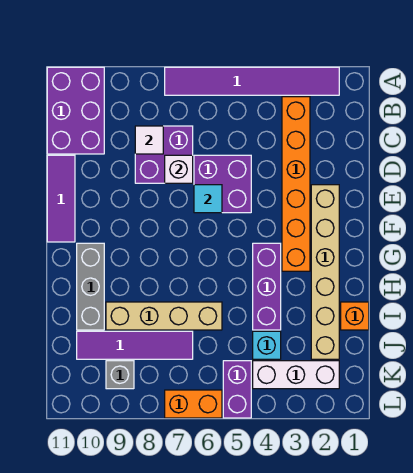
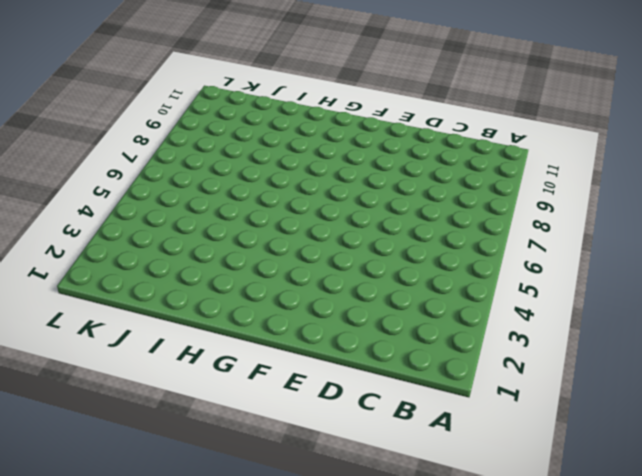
none -> purple 1x6 tile [165,67,339,95]
none -> purple 2x3 brick [47,67,104,154]
none -> orange 1x6 brick [282,97,310,271]

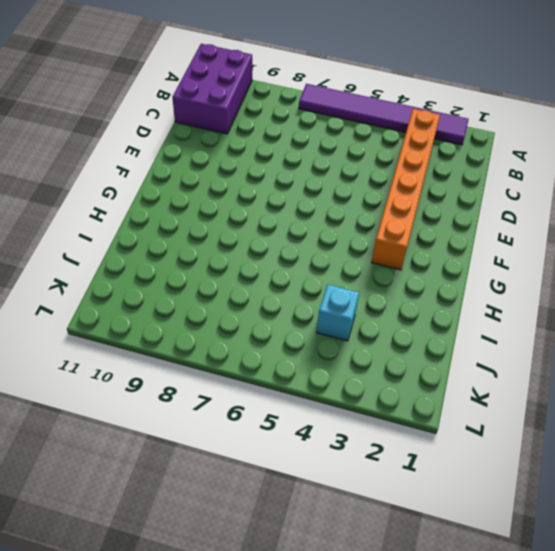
none -> purple 2x2 brick [135,126,193,183]
none -> purple 2x2 brick [194,155,251,213]
none -> purple 1x3 tile [47,155,75,242]

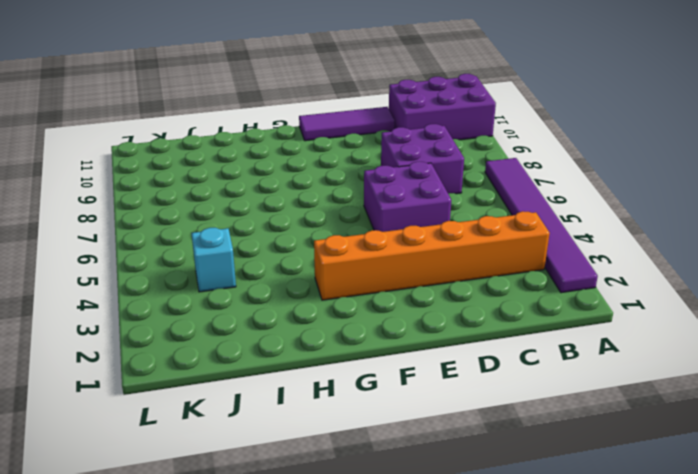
none -> tan 1x6 brick [311,185,339,359]
none -> purple 1x3 brick [253,243,281,330]
none -> grey 1x3 brick [77,243,104,330]

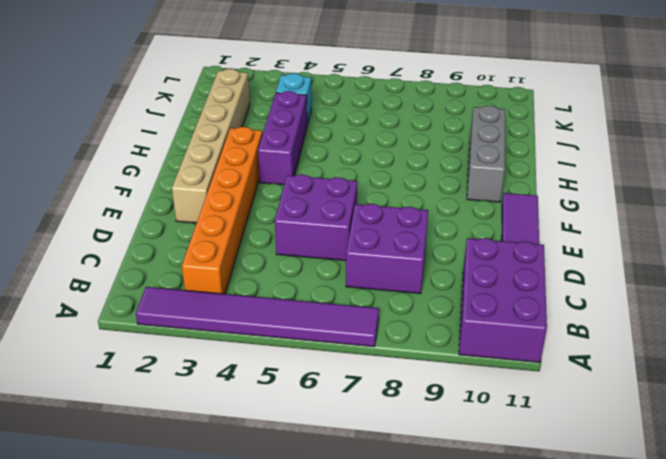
none -> orange 1x1 brick [341,302,369,330]
none -> tan 1x4 brick [106,302,222,330]
none -> purple 1x4 tile [77,331,193,359]

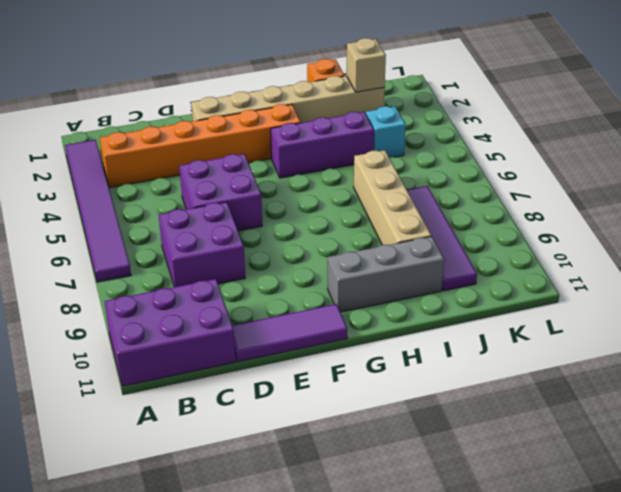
tan 1x1 brick [346,38,386,92] -> none
none -> white 1x3 brick [253,361,339,389]
none -> purple 1x2 brick [223,361,251,418]
none -> grey 1x1 brick [106,361,134,389]

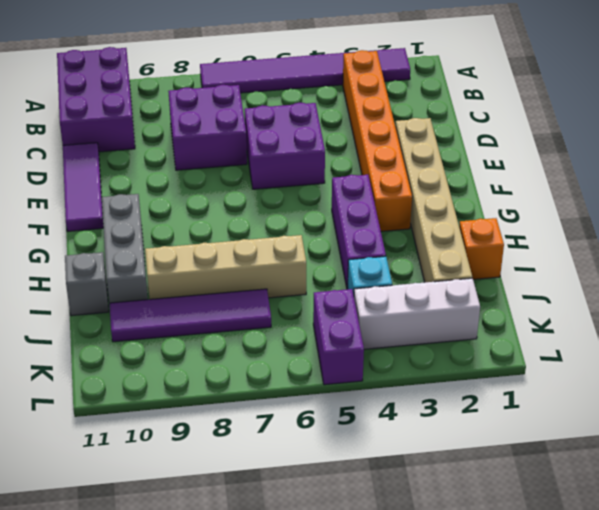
grey 1x1 brick [65,252,109,316] -> grey 1x1 brick moved to [106,361,134,389]
none -> orange 1x2 brick [165,390,222,418]
none -> white 1x1 tile [135,126,163,154]
none -> white 1x1 brick [165,155,193,183]

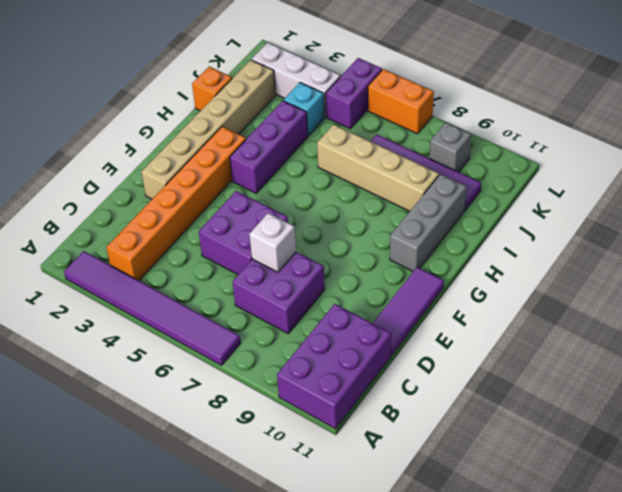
none -> white 1x1 tile [135,126,163,154]
none -> cyan 1x1 tile [194,185,222,213]

